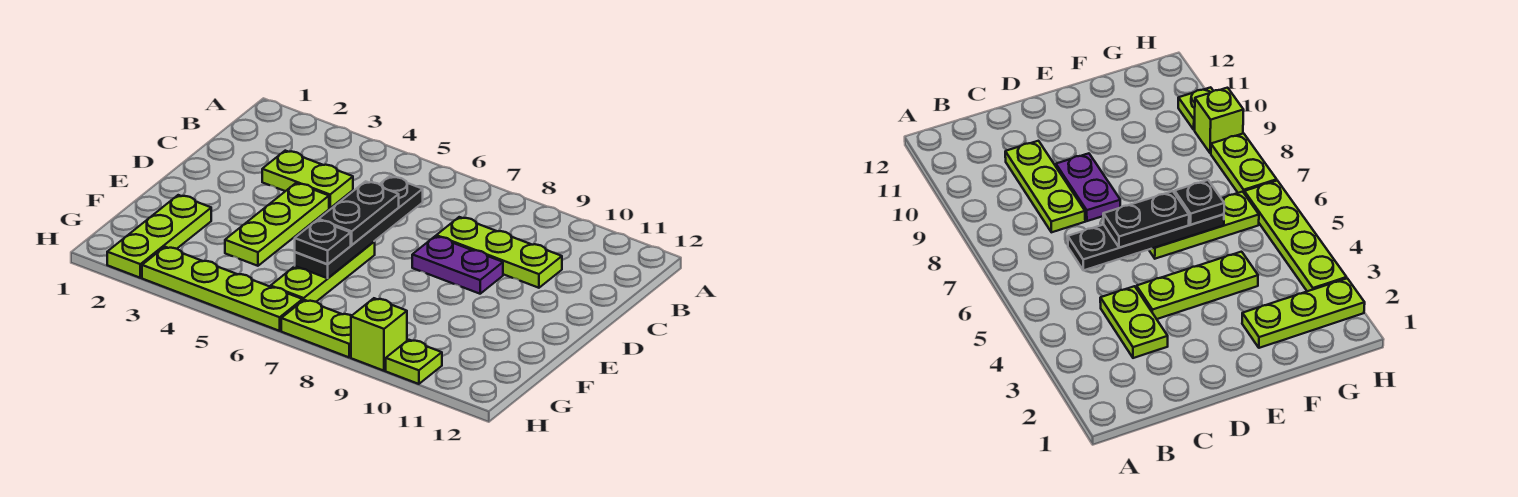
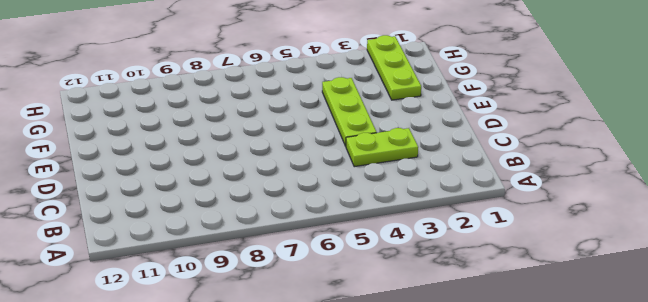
none -> lime 1x3 plate [436,217,562,288]
none -> purple 1x2 plate [412,236,503,294]
none -> lime 1x3 plate [271,242,375,302]

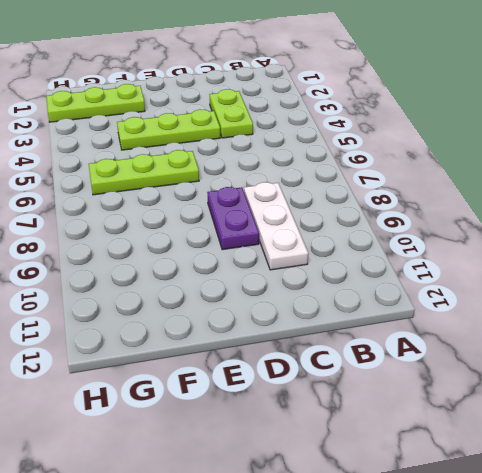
white 1x3 plate [244,182,308,270] -> lime 1x3 plate [436,217,562,288]
none -> lime 1x4 plate [142,247,303,331]
none -> lime 1x2 plate [281,300,352,357]
none -> lime 1x1 brick [351,298,407,371]

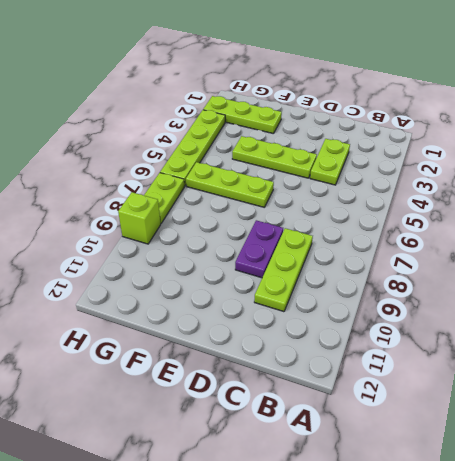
none -> lime 1x1 plate [386,340,442,384]
none -> black 1x4 plate [295,176,423,278]
none -> black 1x2 plate [319,181,399,245]

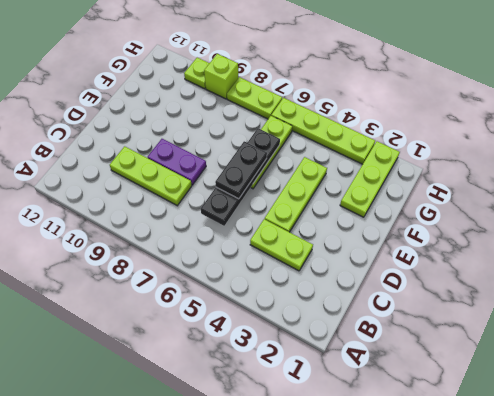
none -> black 1x1 plate [295,220,351,264]

